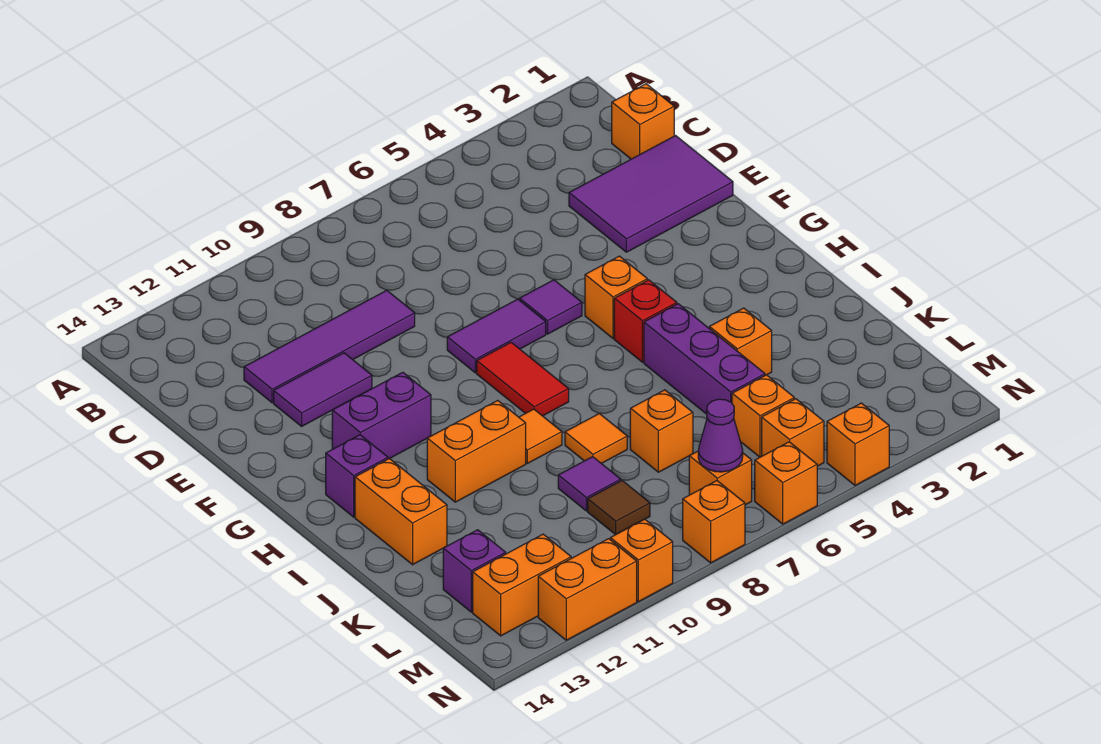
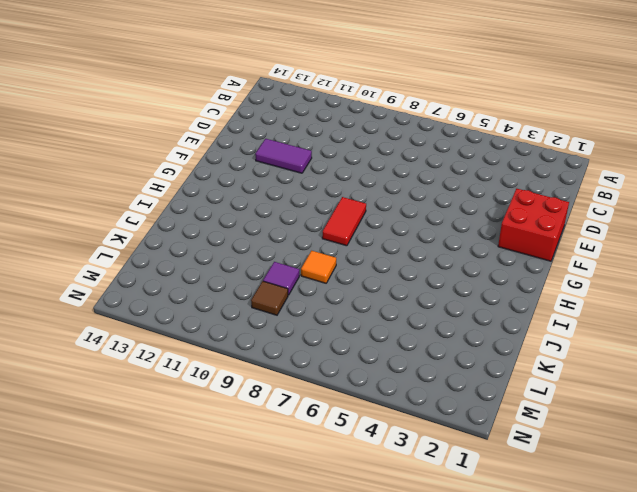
red 2x2 brick [498,189,569,261] -> purple 2x3 tile [569,136,733,252]
none -> orange 1x1 brick [612,84,674,159]
none -> purple 1x4 tile [244,290,415,403]
none -> purple 1x1 tile [520,280,582,334]
none -> purple 1x2 tile [447,299,546,373]

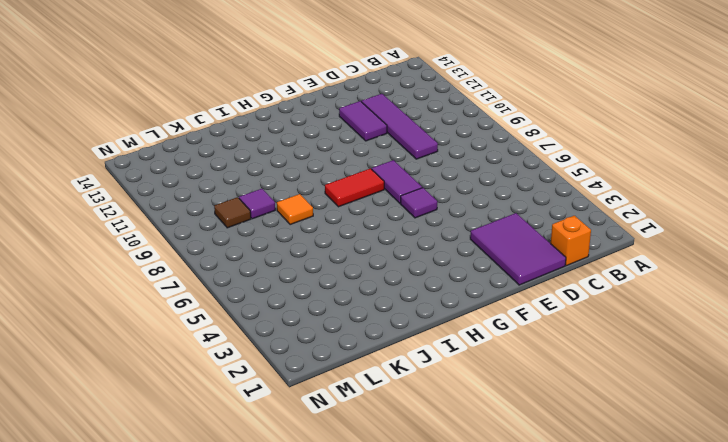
none -> orange 1x1 brick [585,256,647,339]
none -> purple 1x2 brick [332,372,431,459]
none -> red 1x1 brick [614,280,677,362]
none -> purple 1x1 brick [326,435,388,517]

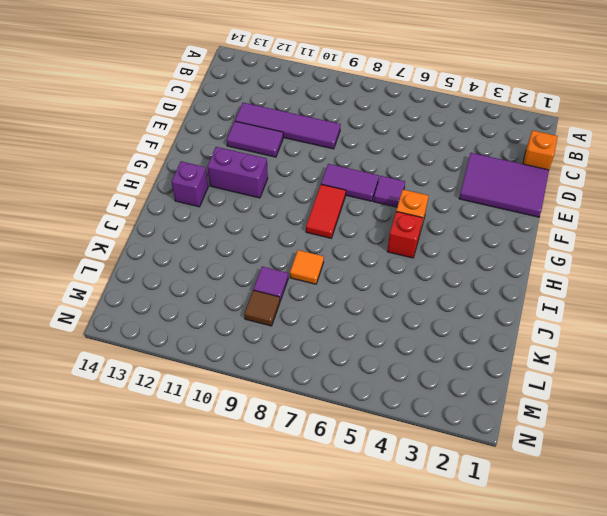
none -> purple 1x3 brick [644,304,765,414]
none -> orange 1x1 tile [519,409,562,463]
none -> orange 1x2 brick [427,400,526,502]
none -> orange 1x2 brick [355,458,447,565]

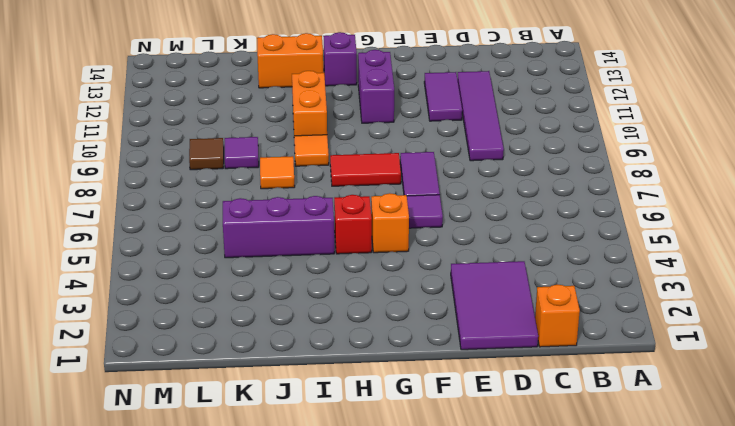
none -> orange 1x1 brick [709,308,772,375]
none -> orange 1x1 brick [630,390,693,472]
none -> orange 1x1 brick [732,375,794,457]
none -> purple 1x1 brick [443,530,506,612]

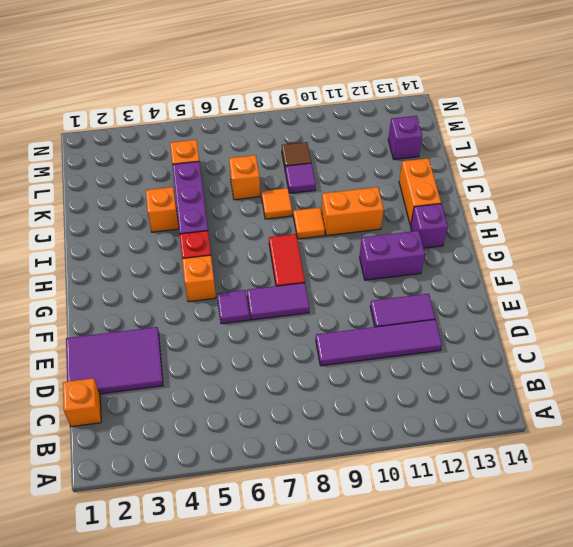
none -> orange 1x1 brick [762,399,824,466]
none -> orange 1x1 brick [689,451,752,505]
none -> orange 1x2 brick [473,534,571,636]
none -> orange 1x1 brick [827,403,889,485]

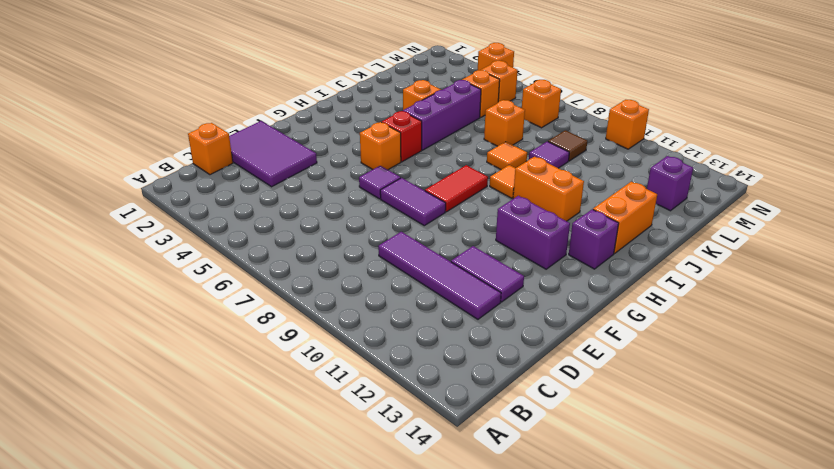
none -> orange 1x2 brick [473,534,571,636]
none -> orange 1x1 brick [755,442,817,524]
none -> orange 1x1 brick [683,481,745,563]
none -> orange 1x2 brick [538,539,637,640]

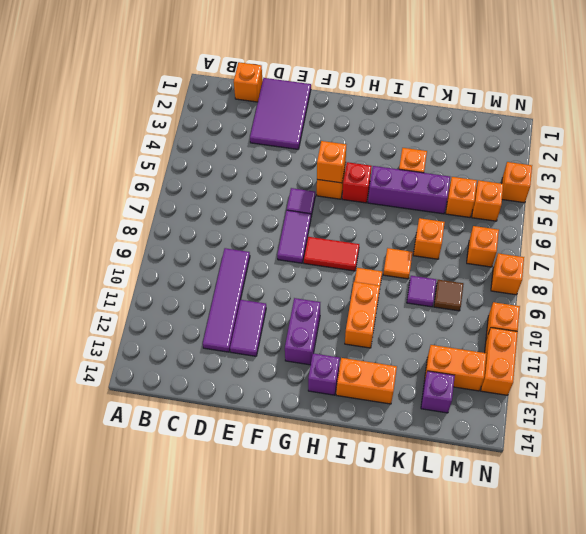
orange 1x1 brick [317,141,346,183] -> orange 1x1 brick moved to [755,442,817,524]
orange 1x2 brick [425,345,486,391] -> orange 1x2 brick turned to [473,534,571,636]
none -> purple 1x1 cone [698,399,743,472]

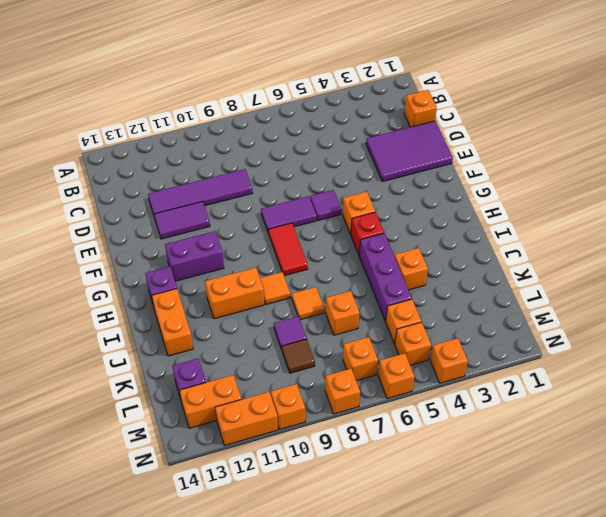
none -> purple 1x1 cone [698,399,743,472]

